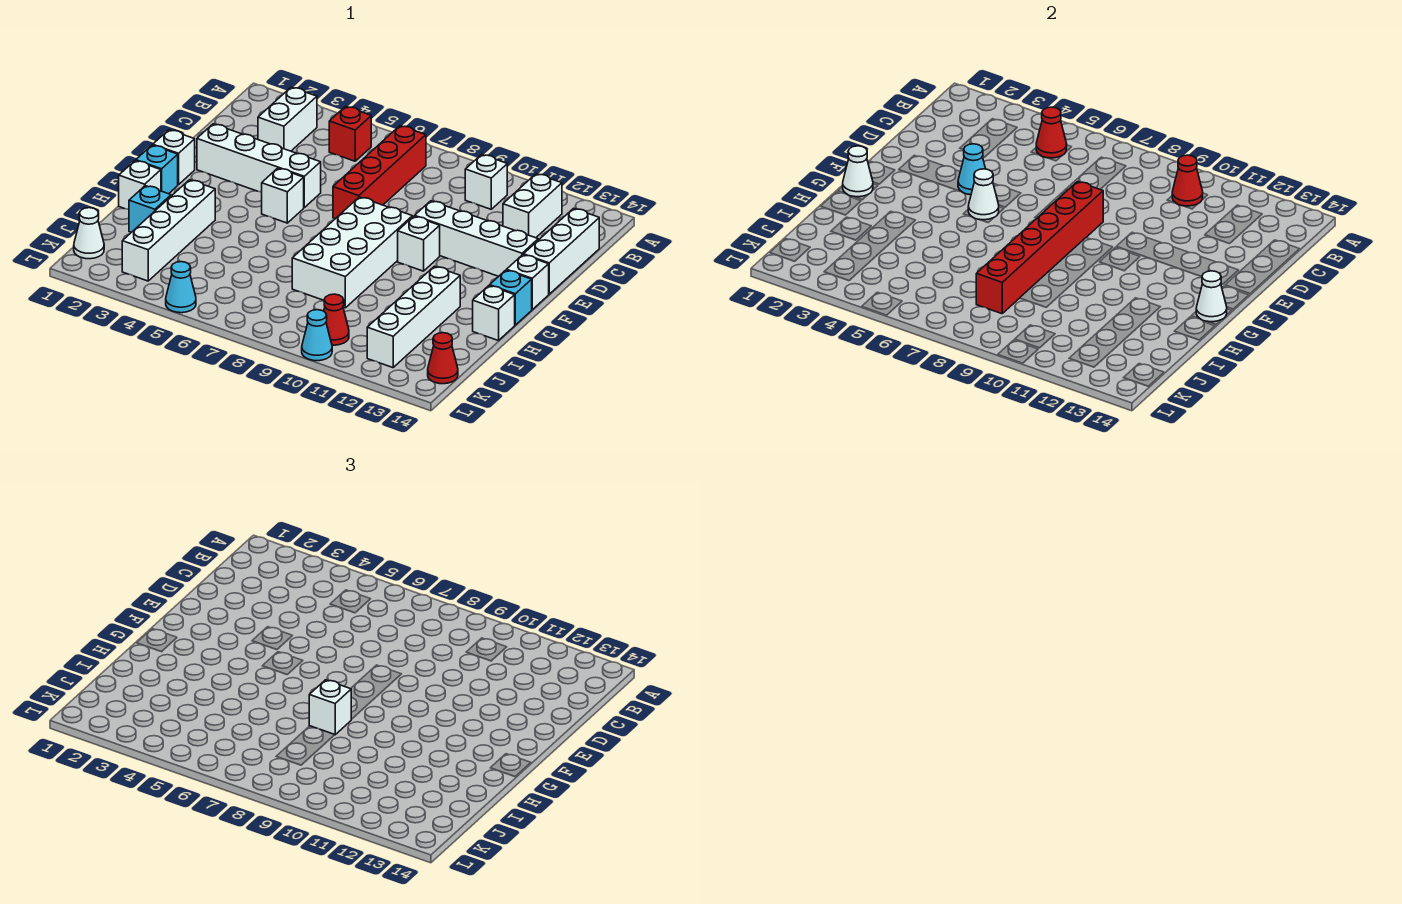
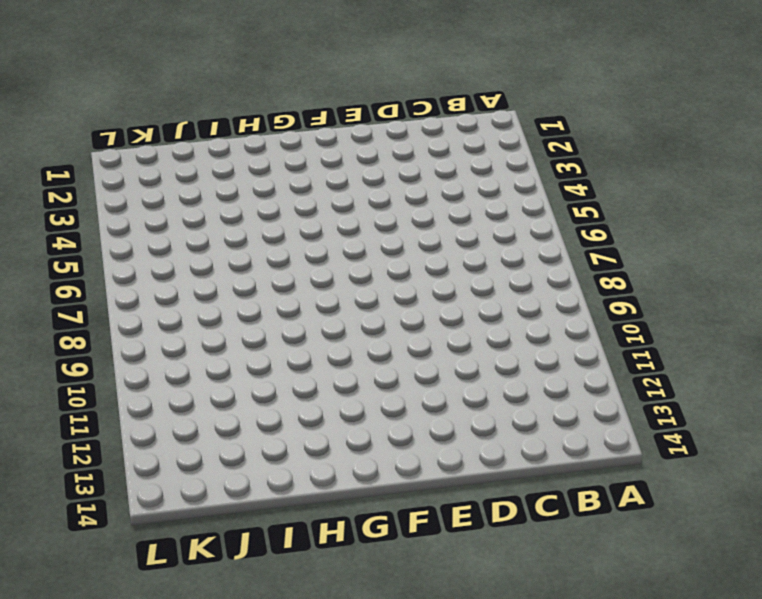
none -> white 1x2 brick [258,87,317,151]
none -> red 1x1 brick [329,106,371,161]
none -> red 1x4 brick [333,126,426,219]
none -> white 1x1 brick [465,154,507,209]

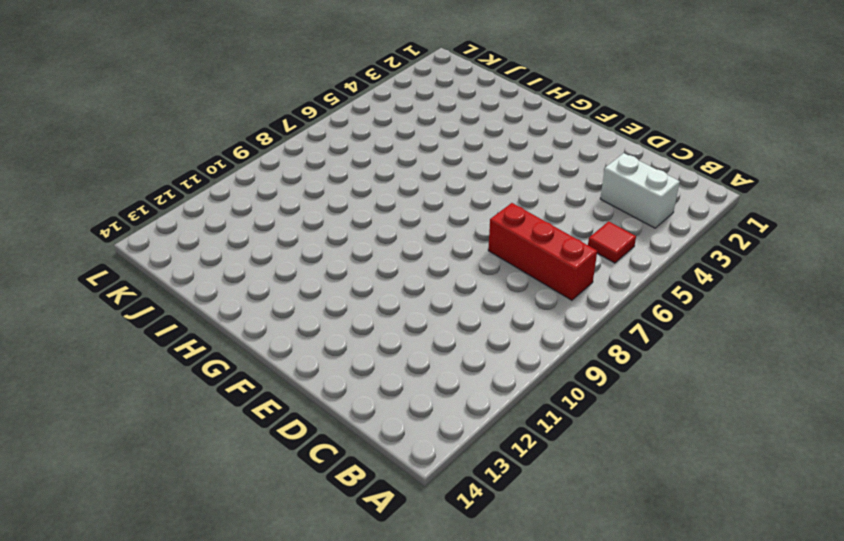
red 1x1 tile [588,221,636,263] -> red 1x1 brick [329,106,371,161]
red 1x3 brick [488,203,597,300] -> red 1x4 brick [333,126,426,219]
none -> white 1x1 brick [465,154,507,209]
none -> white 1x2 brick [503,174,562,238]
none -> white 1x3 brick [523,208,599,294]
none -> white 1x4 brick [197,124,321,207]

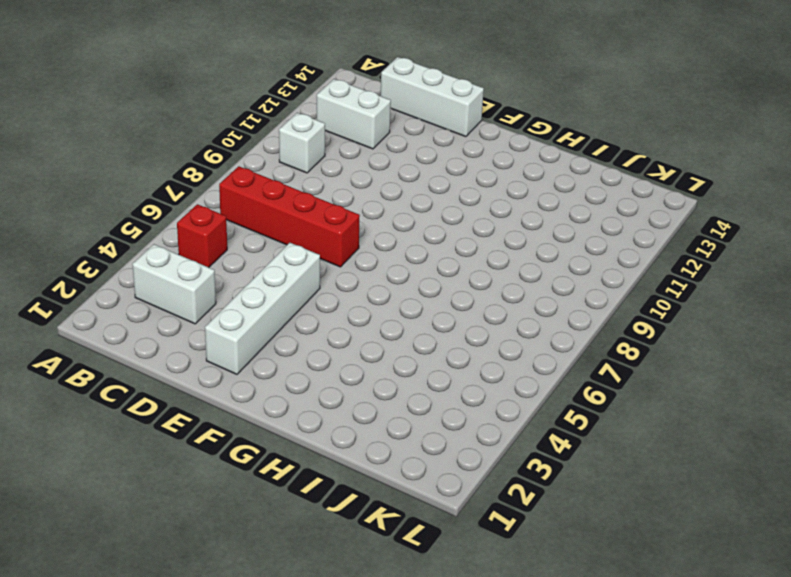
none -> white 1x4 brick [415,201,538,276]
none -> white 1x1 brick [153,130,195,185]
none -> white 1x1 brick [262,168,304,223]
none -> white 2x4 brick [292,197,412,308]

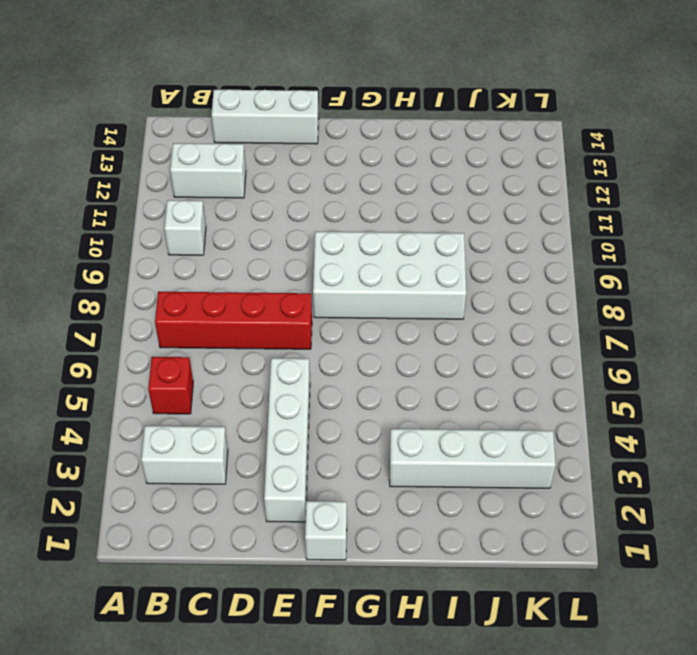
none -> white 1x4 brick [415,201,538,276]
none -> white 1x1 brick [262,168,304,223]
none -> white 1x1 brick [398,216,440,271]
none -> white 1x1 brick [507,255,549,309]

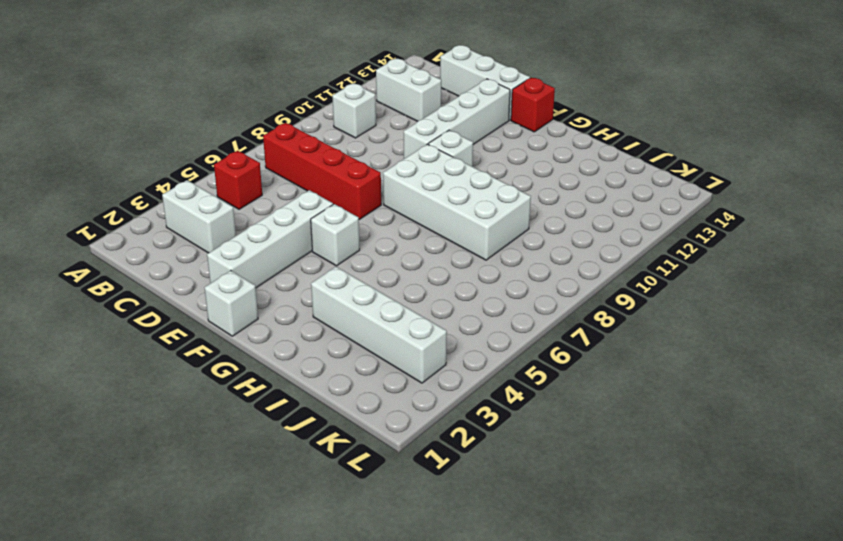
red 1x1 brick [511,78,555,132] -> white 1x1 brick [507,255,549,309]
none -> cyan 1x1 brick [136,145,178,194]
none -> cyan 1x1 brick [490,270,532,325]
none -> white 1x1 brick [119,161,161,210]
none -> white 1x4 brick [367,266,460,368]

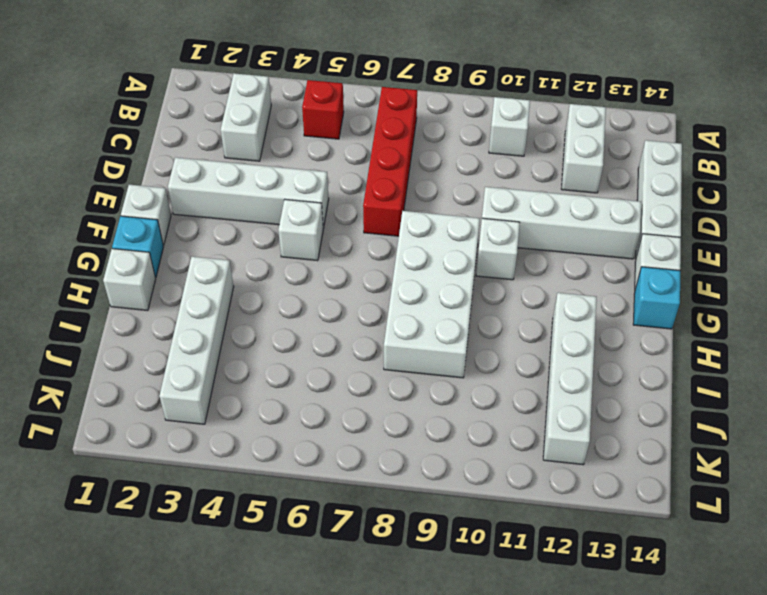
none -> white 1x1 brick [473,286,515,341]
none -> cyan 1x1 brick [129,186,171,232]
none -> white 1x1 cone [74,208,104,259]
none -> red 1x1 cone [324,294,349,345]

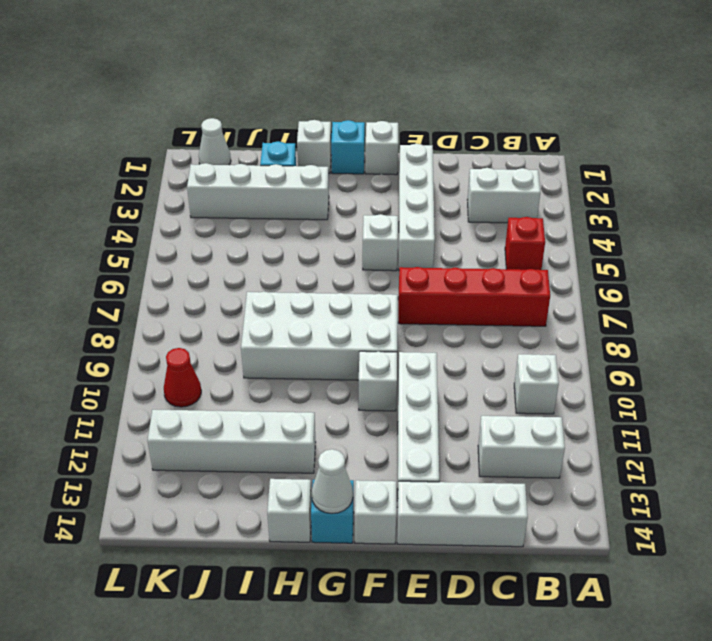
none -> red 1x1 cone [428,333,458,384]
none -> cyan 1x1 cone [166,262,196,313]
none -> cyan 1x1 cone [302,310,332,361]
none -> red 1x1 cone [1036,107,1067,158]

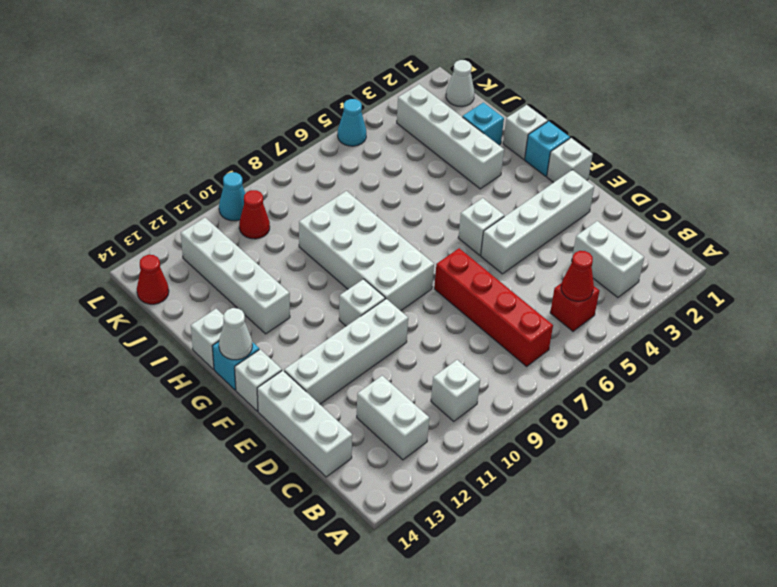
none -> red 1x1 cone [1172,155,1203,206]
none -> cyan 1x1 cone [958,144,986,195]
none -> red 1x6 brick [976,182,1103,314]
none -> white 1x1 cone [968,169,999,220]

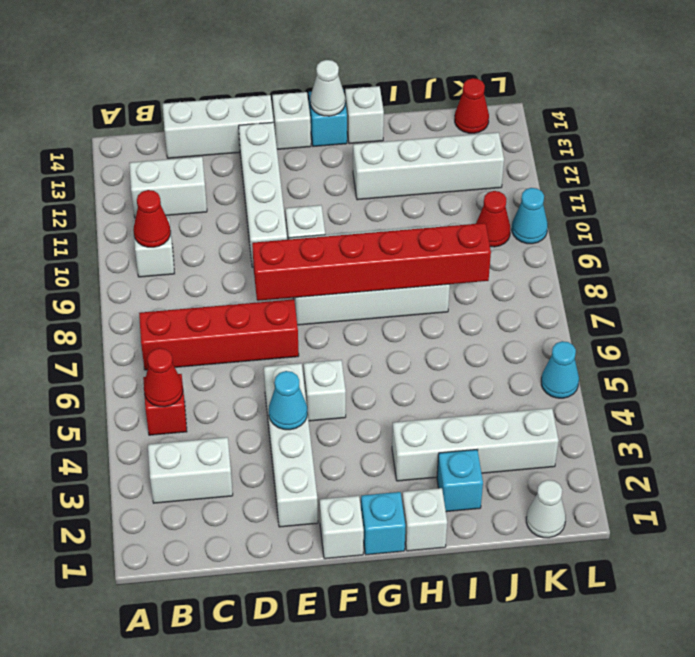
none -> white 1x1 cone [968,169,999,220]
none -> white 1x1 cone [843,146,873,197]
none -> white 1x1 brick [309,680,351,735]

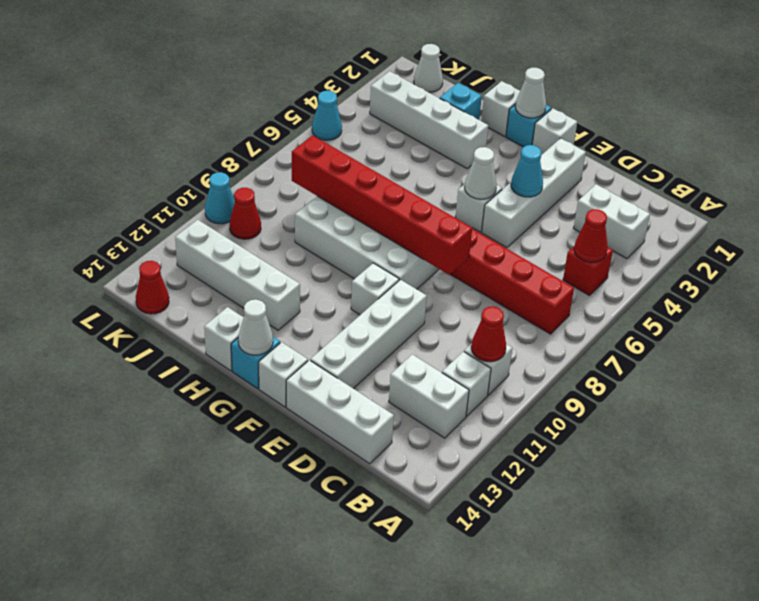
white 1x1 brick [442,351,491,416] -> white 1x1 brick moved to [309,680,351,735]

